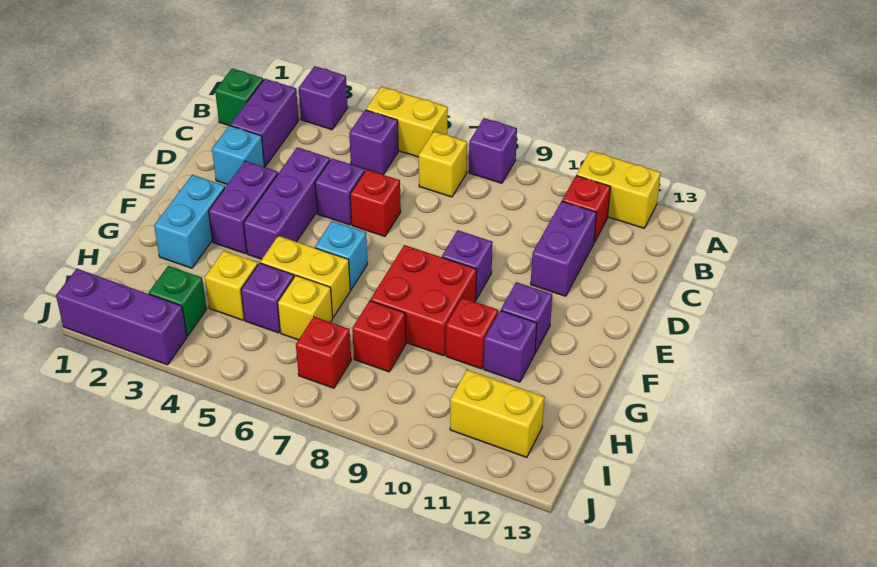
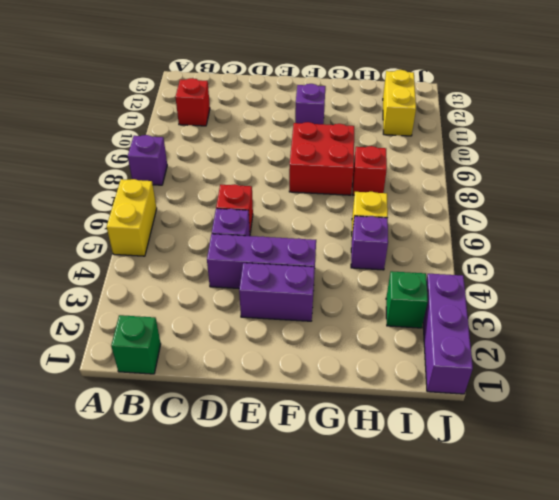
none -> purple 1x1 brick [299,66,348,130]
none -> yellow 1x2 brick [576,151,661,228]
none -> purple 1x2 brick [230,79,299,166]
none -> purple 1x1 brick [349,110,398,175]

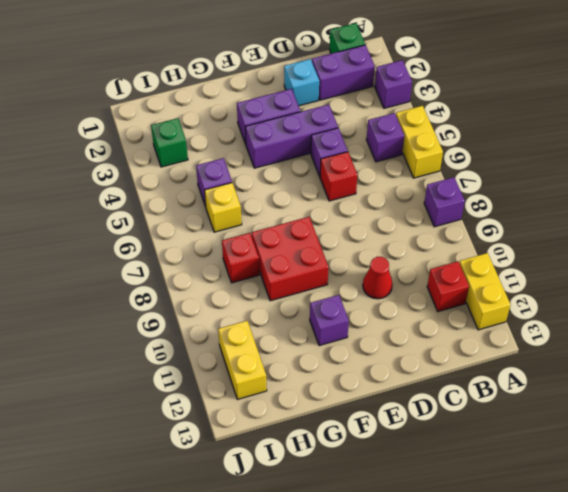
red 1x1 cone [363,257,392,299] -> none
none -> yellow 1x1 brick [419,131,467,197]
none -> purple 1x2 brick [531,201,597,296]
none -> purple 1x1 brick [442,230,493,299]
none -> cyan 1x2 brick [154,175,225,268]

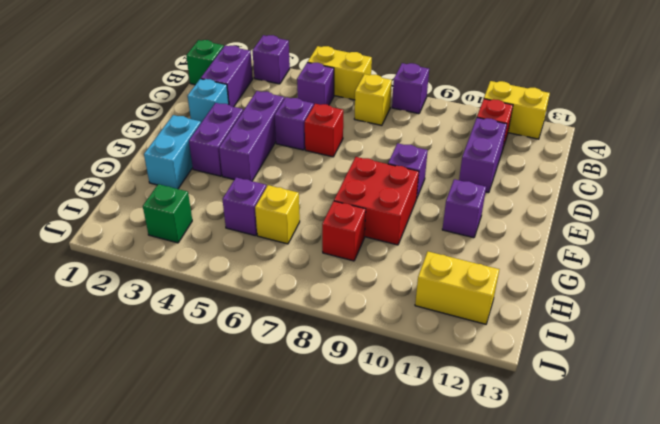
none -> cyan 1x1 brick [315,221,368,290]
none -> yellow 1x2 brick [260,236,350,317]
none -> red 1x1 brick [446,298,498,369]
none -> purple 1x1 brick [484,311,537,382]

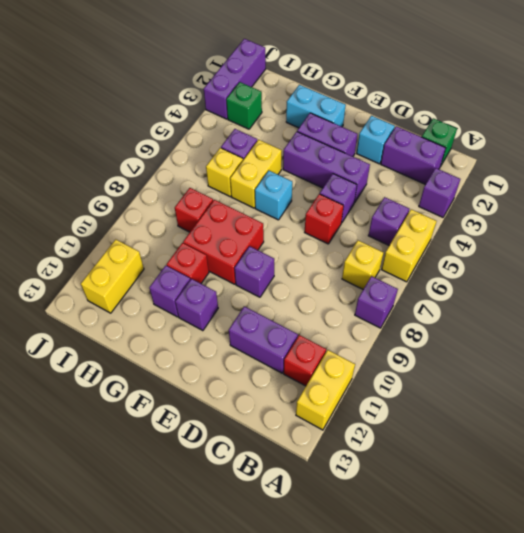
none -> yellow 1x1 brick [205,251,258,320]
none -> red 1x1 brick [296,317,351,388]

